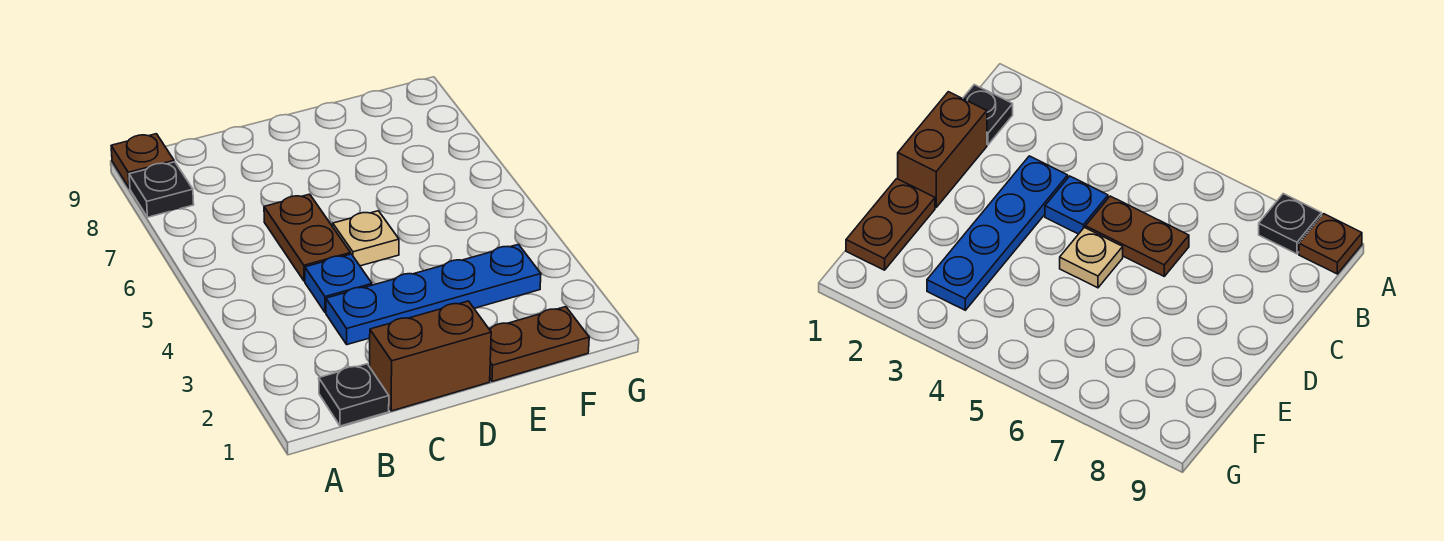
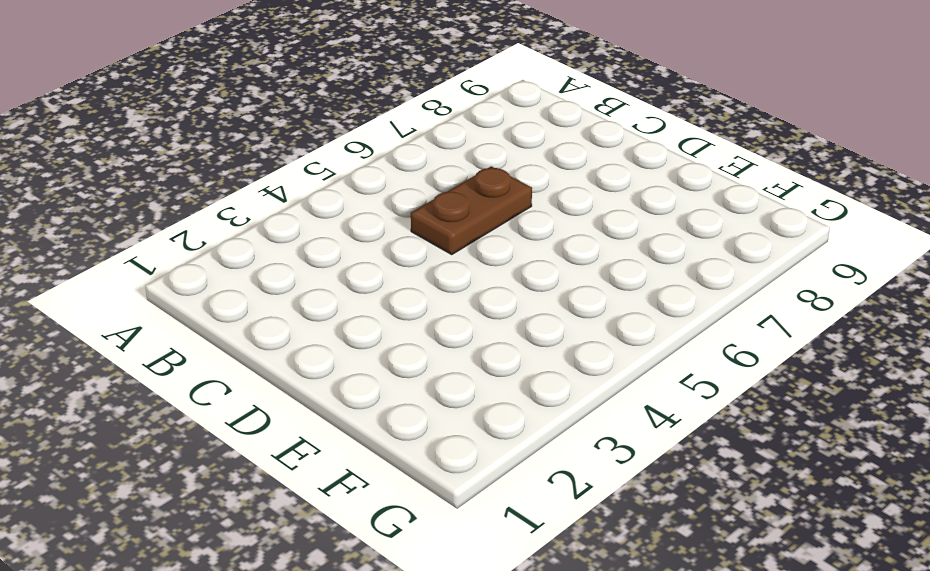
none -> black 1x1 plate [129,162,194,217]
none -> brown 1x1 plate [111,134,174,188]

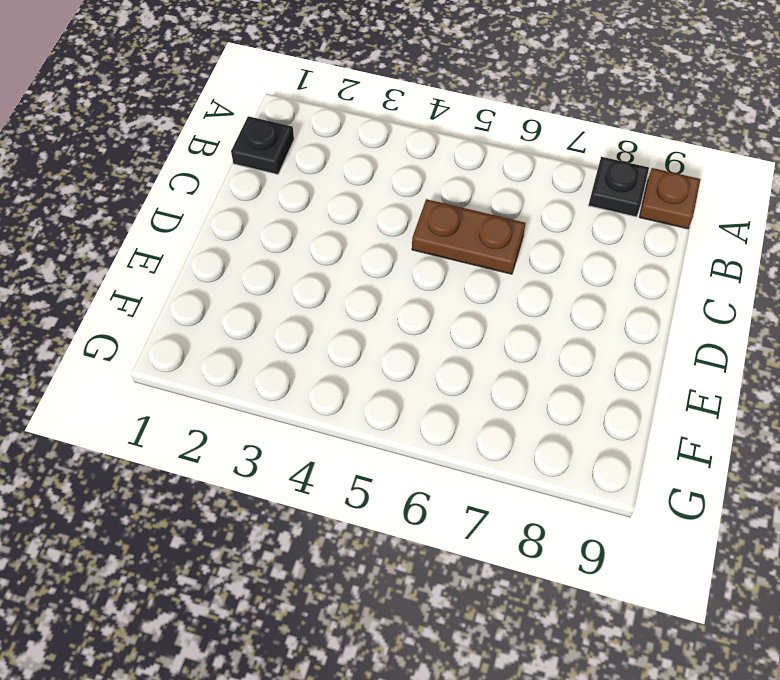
none -> brown 1x2 brick [370,301,491,411]
none -> blue 1x4 plate [326,244,541,345]

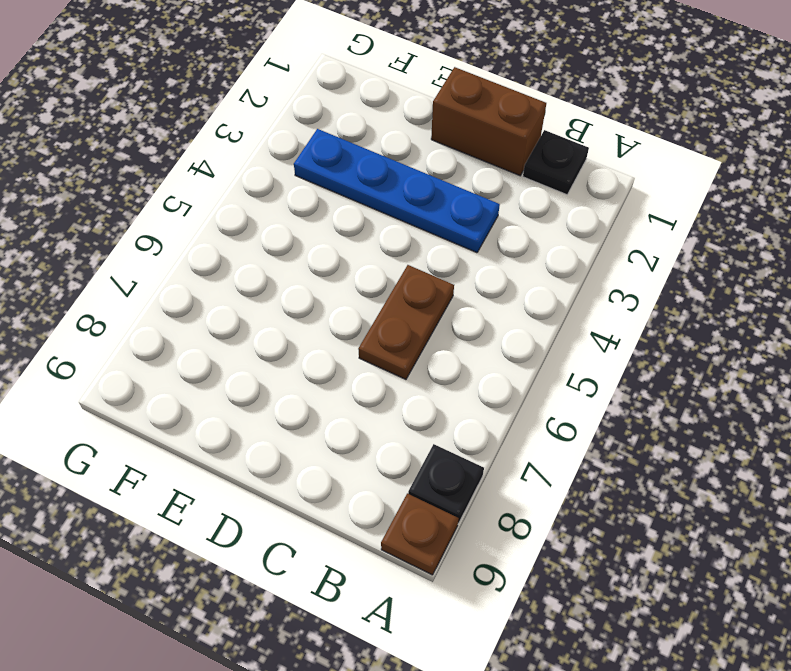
none -> blue 1x1 plate [305,254,372,313]
none -> tan 1x1 plate [333,211,399,266]

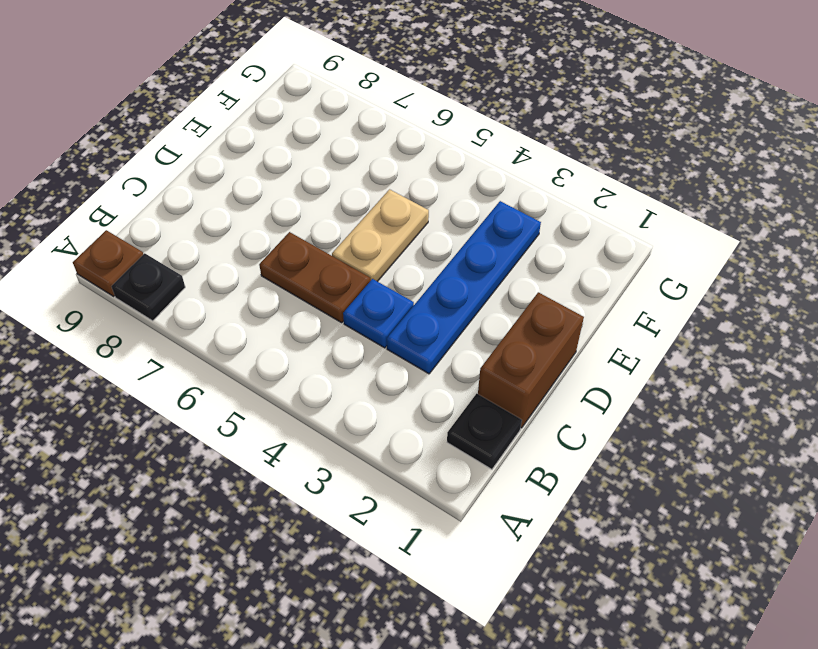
tan 1x2 plate [332,189,429,282] -> tan 1x1 plate [333,211,399,266]
none -> brown 1x2 plate [489,307,589,381]

